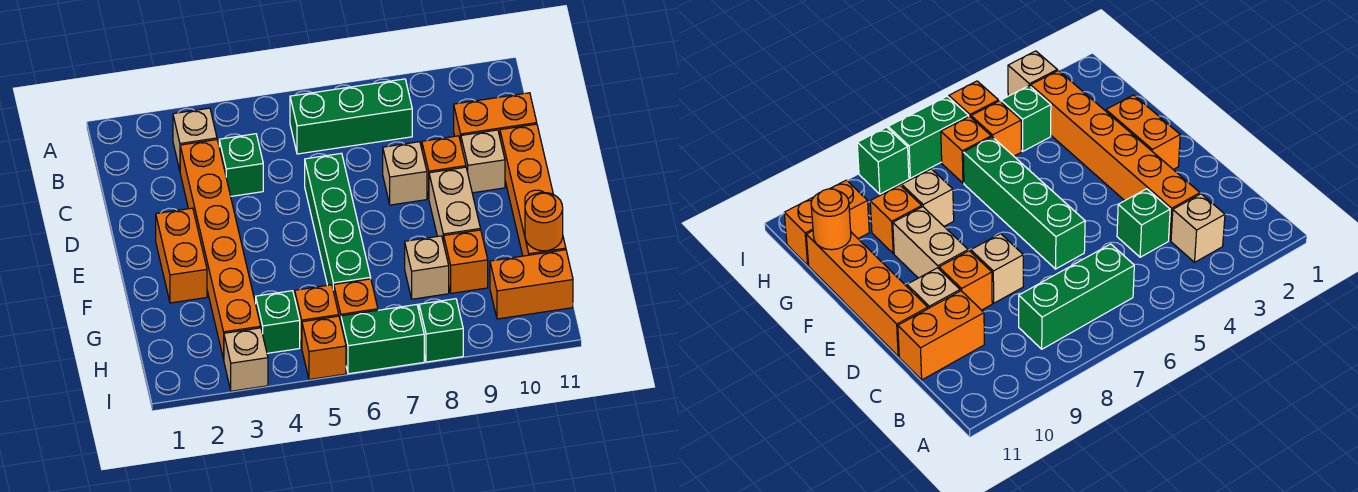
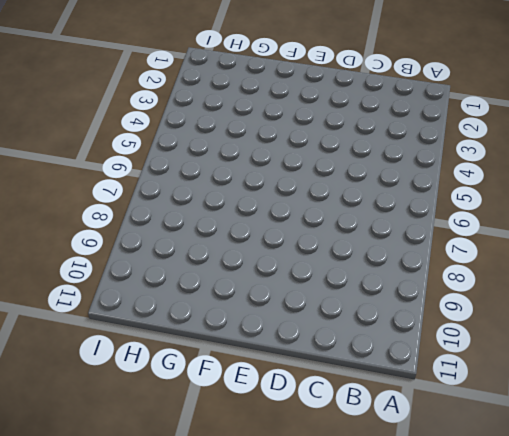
none -> tan 1x1 brick [173,108,217,170]
none -> green 1x3 brick [290,79,412,154]
none -> orange 1x6 brick [180,140,261,360]

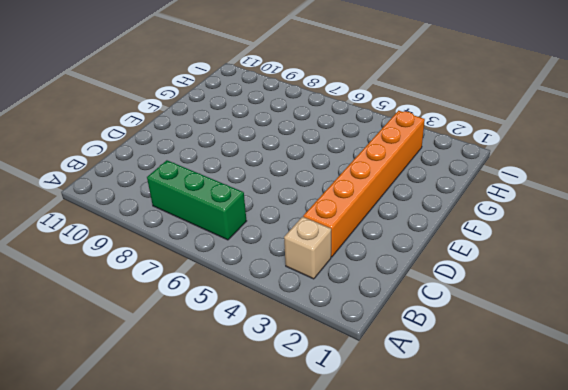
none -> green 1x1 brick [219,134,263,196]
none -> orange 1x2 brick [454,93,537,142]
none -> green 1x4 brick [305,153,371,291]

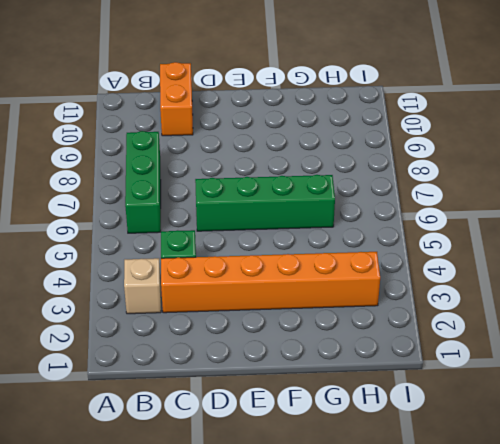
none -> tan 1x1 brick [383,142,427,205]
none -> orange 1x1 brick [422,136,466,198]
none -> tan 1x1 brick [461,130,505,193]

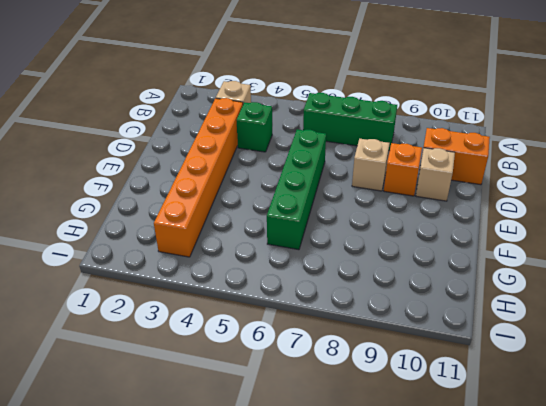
none -> orange 1x4 brick [500,124,566,256]
none -> orange 1x2 brick [156,208,207,303]
none -> tan 1x2 brick [429,167,480,243]

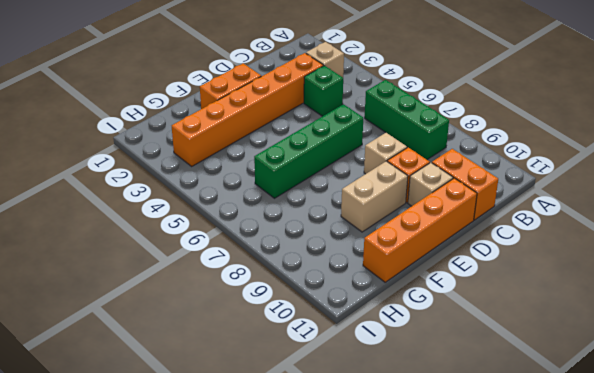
none -> tan 1x1 brick [405,236,449,299]
none -> orange 1x1 brick [444,230,488,293]
none -> green 1x1 brick [256,291,300,353]

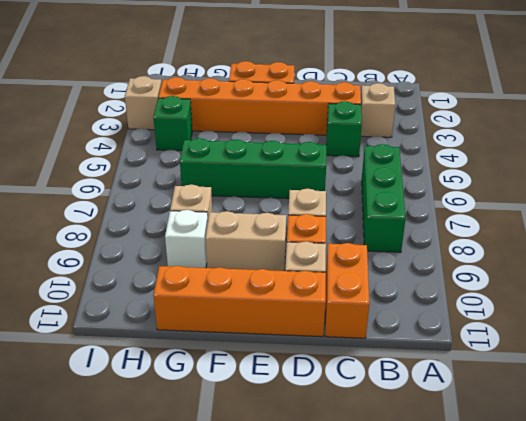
white 1x1 brick [165,210,208,268] -> orange 1x1 brick [444,230,488,293]
none -> orange 1x1 brick [295,285,339,347]
none -> orange 1x1 brick [334,279,378,322]
none -> orange 1x2 brick [490,250,573,319]

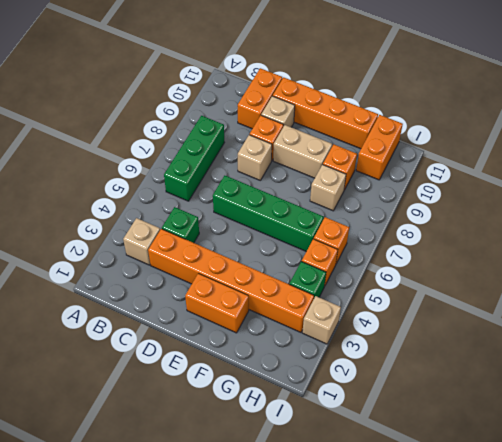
none -> orange 1x1 brick [302,316,346,380]
none -> green 1x2 brick [341,305,424,374]
none -> green 1x1 brick [419,299,463,362]

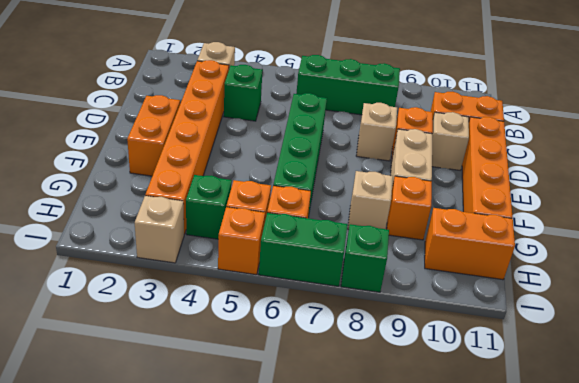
none -> orange 1x1 round brick [525,193,563,251]

